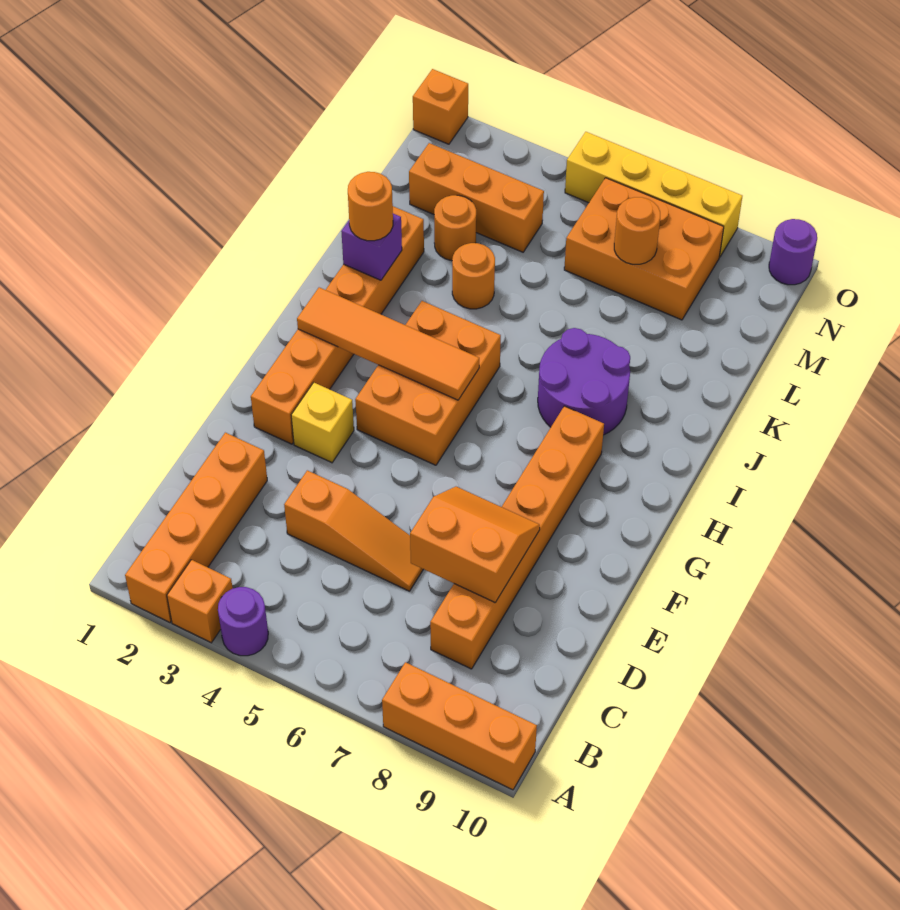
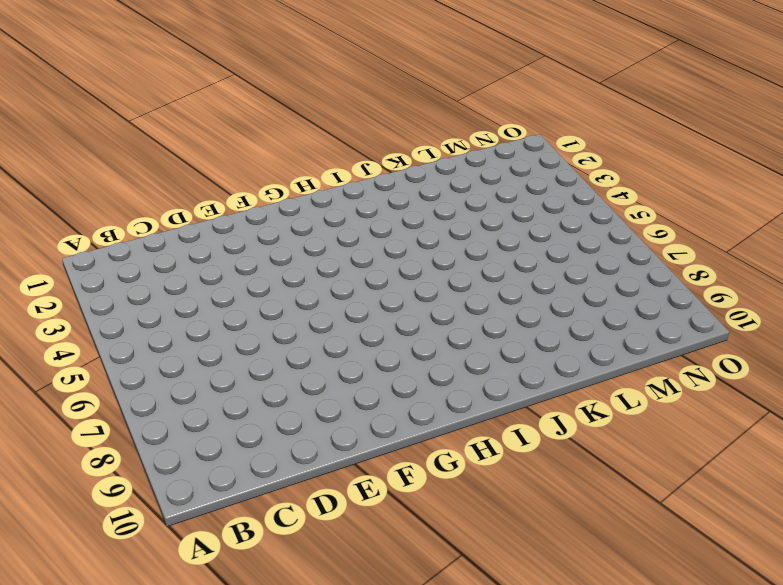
none -> orange 1x4 brick [125,433,267,622]
none -> orange 1x1 brick [167,560,233,643]
none -> purple 1x1 round brick [218,587,268,656]

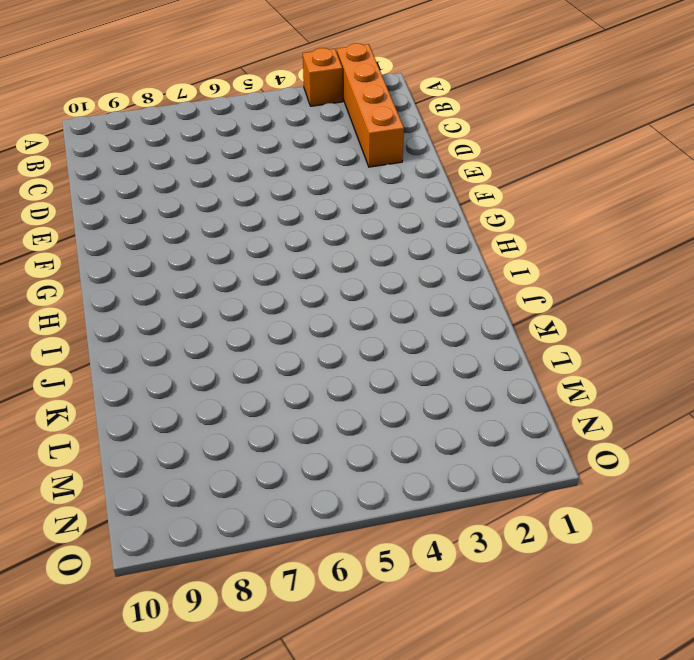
none -> purple 1x1 round brick [218,587,268,656]
none -> orange 1x3 brick [382,662,537,790]
none -> orange 1x6 brick [430,406,604,669]

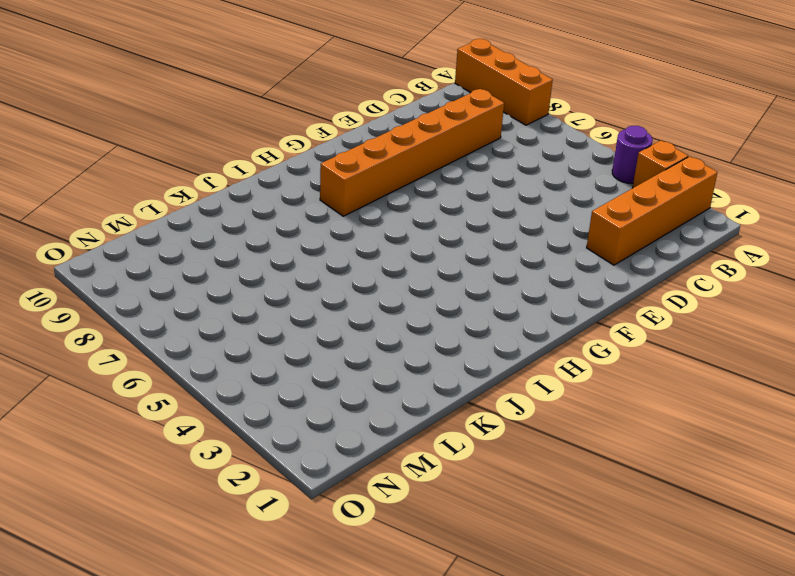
none -> orange 1x3 slope [284,470,423,591]
none -> orange 1x6 brick [251,206,424,444]
none -> yellow 1x1 brick [291,383,354,463]

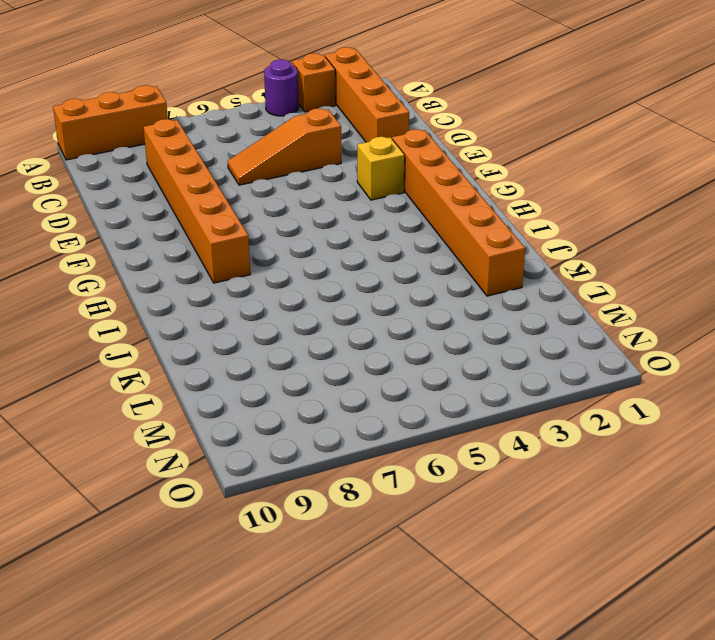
none -> orange 2x3 brick [355,301,501,465]
none -> purple 2x2 round brick [538,328,630,435]
none -> orange 1x1 round brick [452,243,495,309]

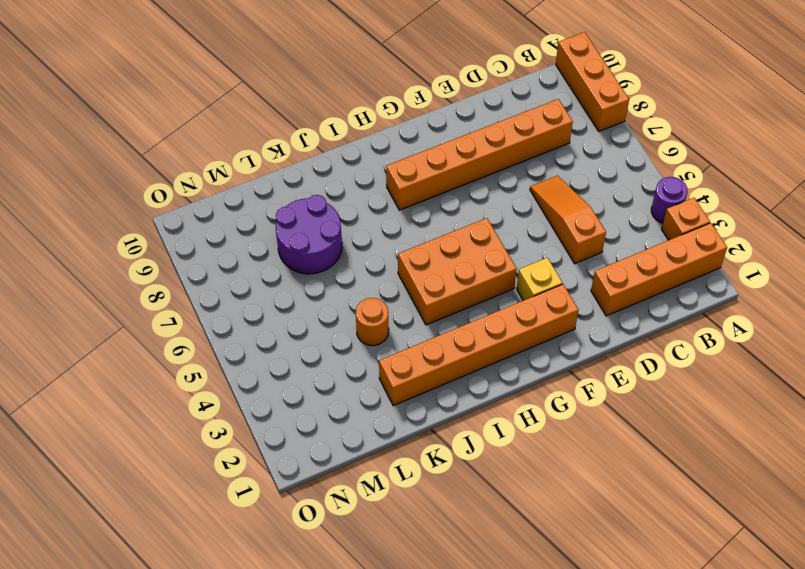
purple 2x2 round brick [276,195,342,274] -> purple 2x2 round brick moved to [538,328,630,435]
none -> orange 1x1 round brick [434,195,476,261]
none -> orange 1x3 brick [409,143,544,252]
none -> orange 2x3 brick [564,178,724,320]

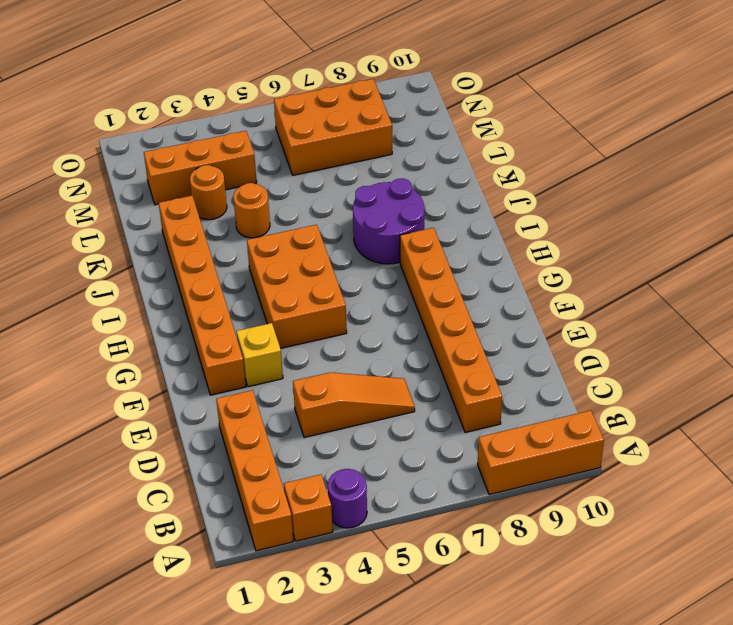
none -> orange 1x1 brick [413,69,468,144]
none -> yellow 1x4 brick [565,132,742,257]
none -> purple 1x1 round brick [769,219,817,285]

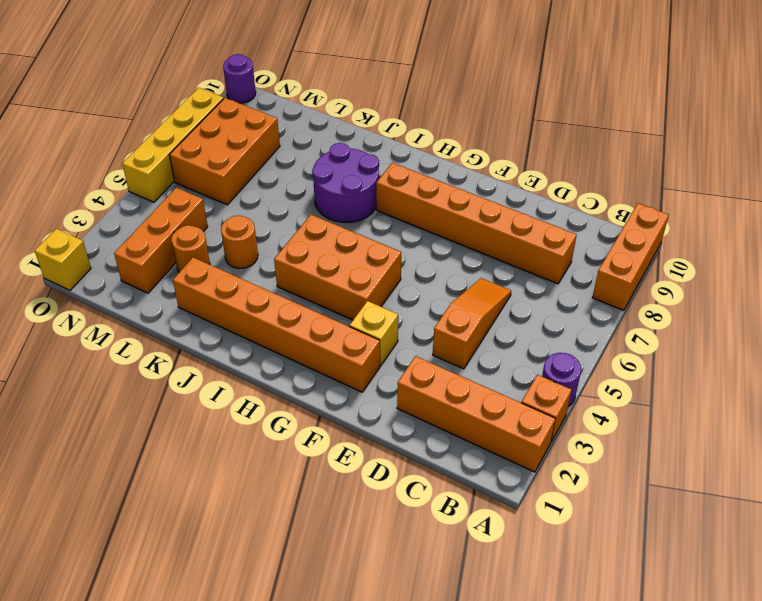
yellow 1x1 brick [35,229,91,290] -> orange 1x1 brick [413,69,468,144]
none -> orange 2x2 slope [410,487,540,602]
none -> orange 1x4 tile [297,287,479,400]
none -> purple 1x1 brick [341,214,402,280]

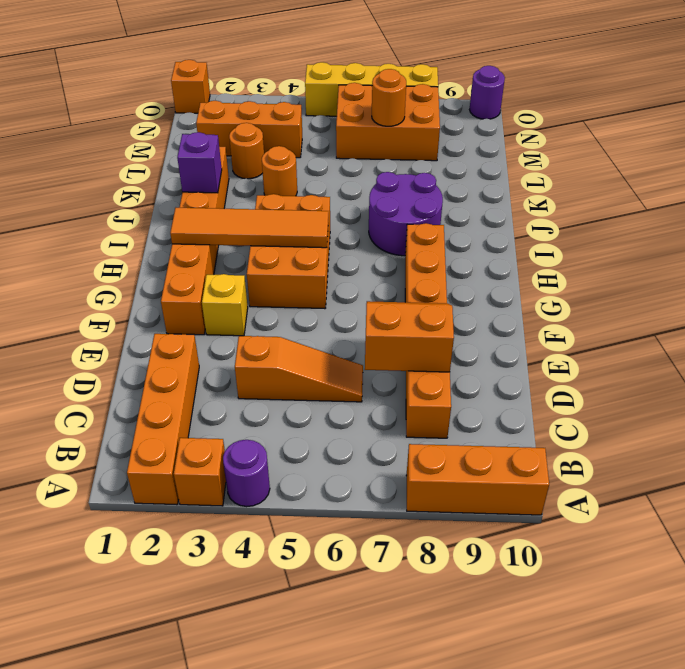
none -> orange 1x1 round brick [348,172,393,241]

